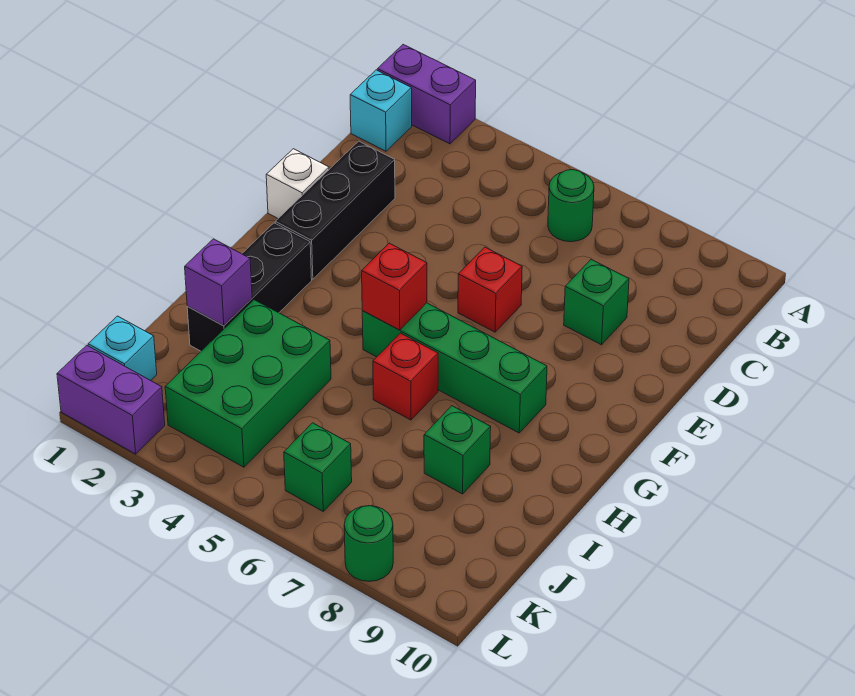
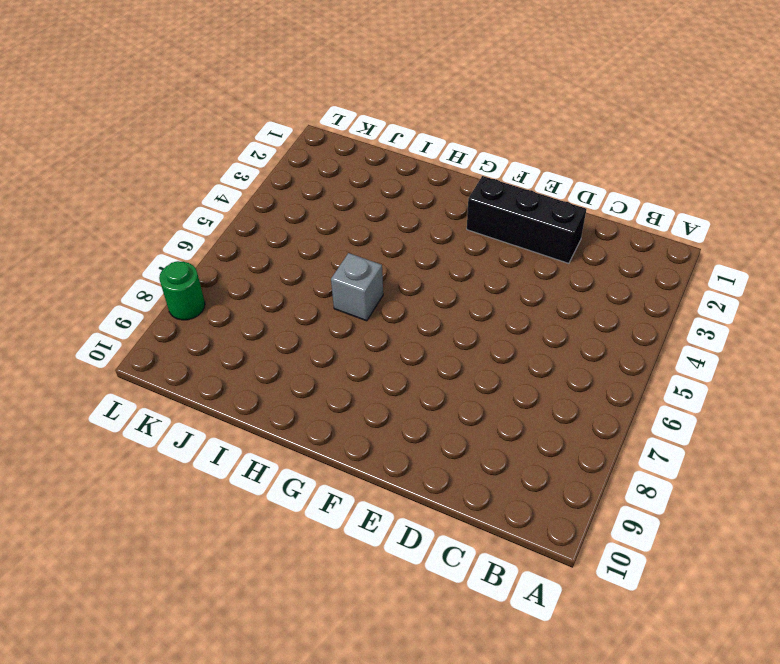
grey 1x1 brick [331,253,383,321] -> red 1x1 brick [373,333,438,420]
none -> purple 1x2 brick [377,45,476,144]
none -> cyan 1x1 brick [350,70,412,151]
none -> green 1x1 round brick [548,170,594,242]

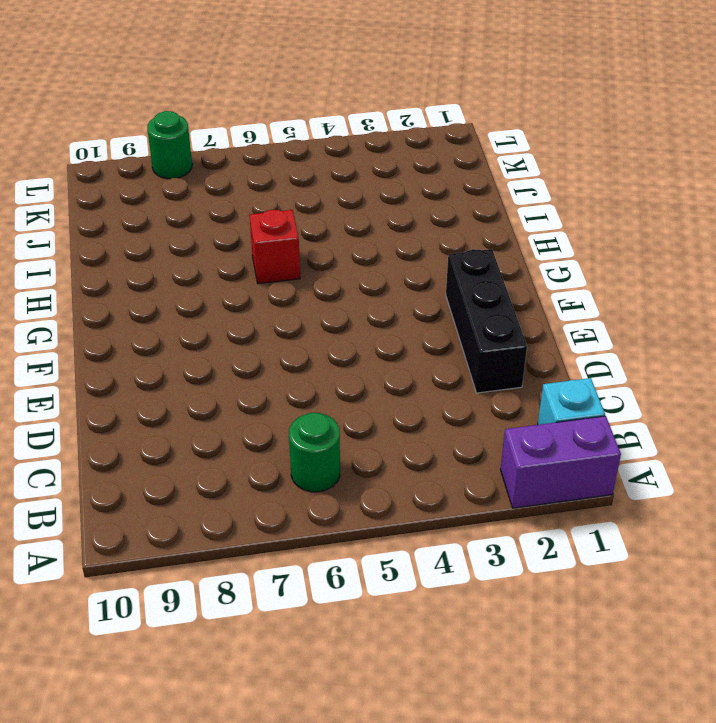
none -> green 1x1 brick [564,260,629,345]
none -> white 1x1 brick [266,149,329,218]
none -> red 1x1 brick [458,247,522,332]

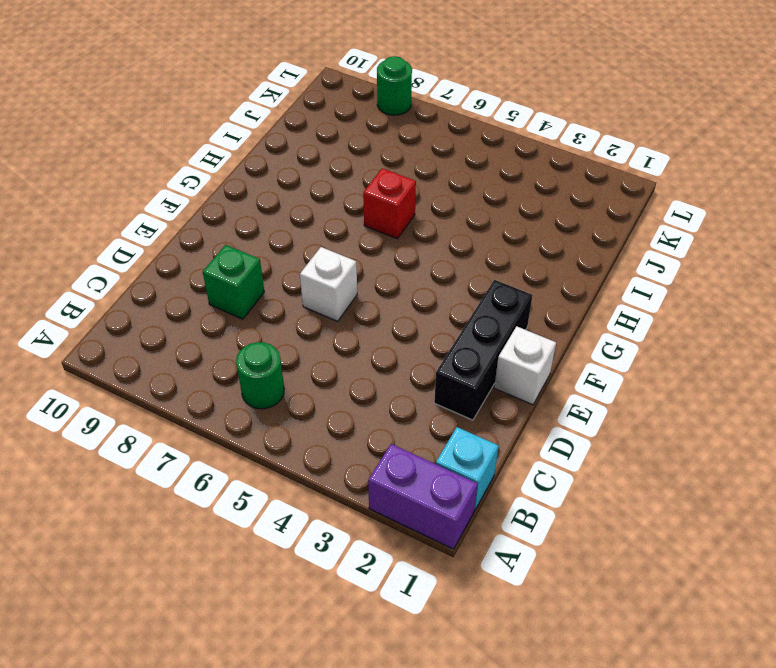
white 1x1 brick [300,247,357,321] -> red 1x1 brick [458,247,522,332]
none -> black 1x3 brick [187,223,312,351]
none -> green 1x4 brick [362,303,547,433]
none -> green 2x3 brick [165,300,331,467]

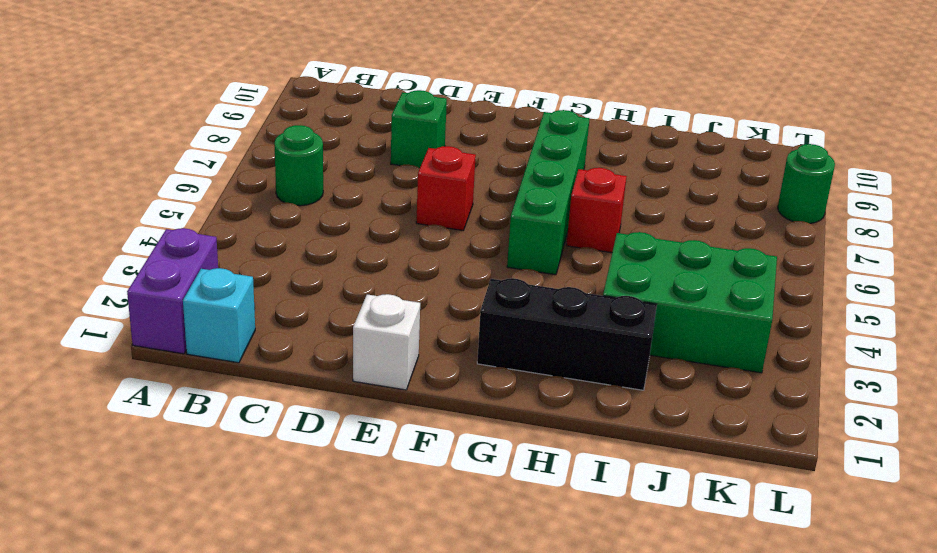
none -> black 1x3 brick [275,141,395,279]
none -> green 1x1 brick [424,406,491,494]
none -> cyan 1x1 brick [88,316,157,381]

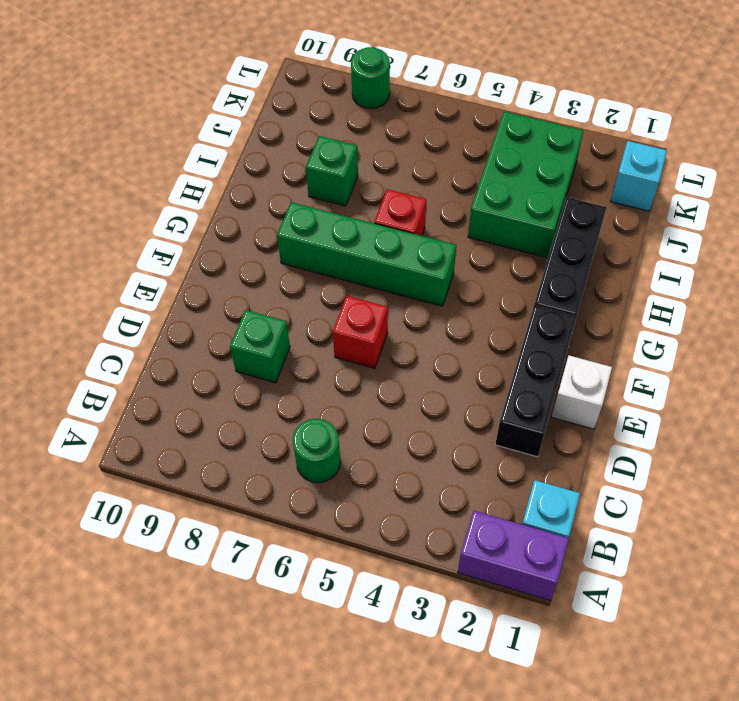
none -> green 1x1 brick [284,423,352,511]
none -> purple 1x2 brick [57,345,165,454]
none -> red 1x1 brick [362,243,427,330]

